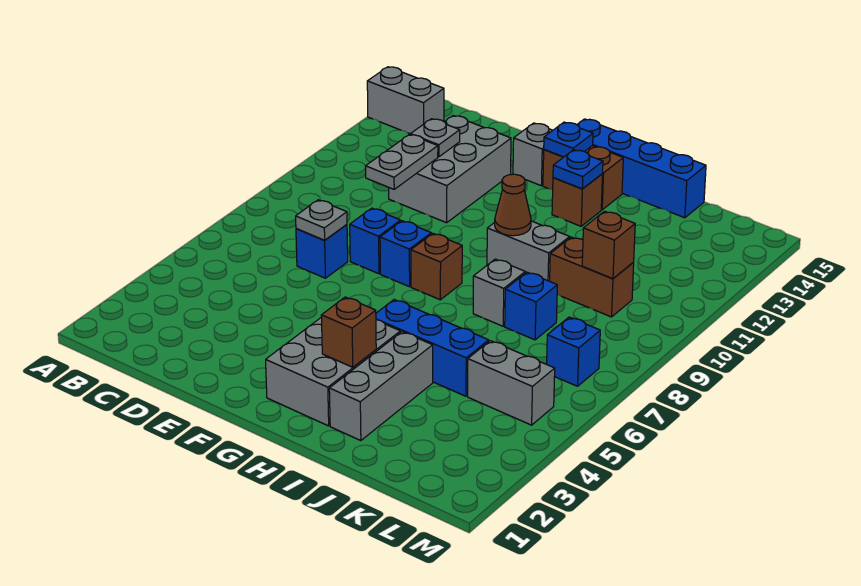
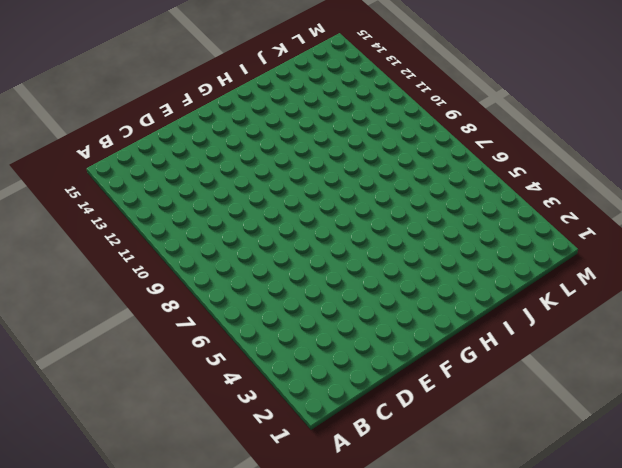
none -> grey 1x2 brick [367,67,444,134]
none -> blue 1x1 brick [296,224,348,278]
none -> grey 2x3 brick [389,116,511,223]

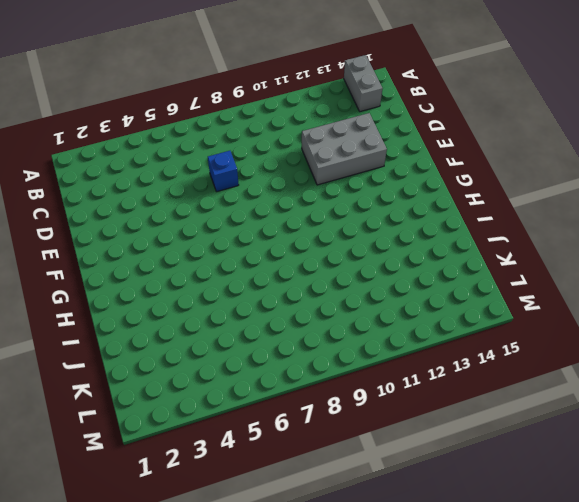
none -> blue 1x1 brick [350,208,401,274]
none -> blue 1x1 brick [380,221,431,287]
none -> grey 1x1 brick [513,123,553,186]

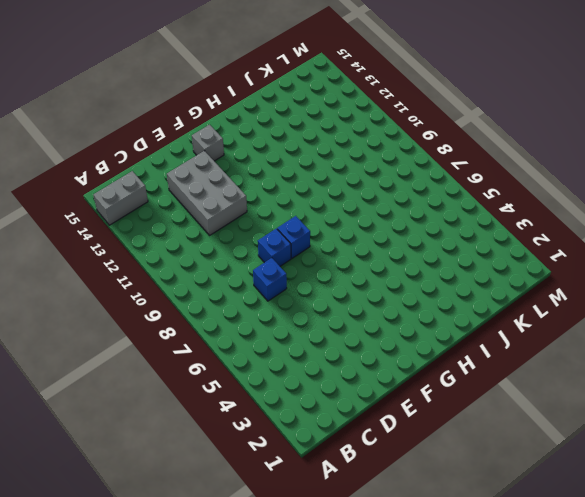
none -> grey 2x3 brick [266,317,400,426]
none -> brown 1x1 brick [411,233,462,300]
none -> brown 1x2 brick [543,146,623,210]

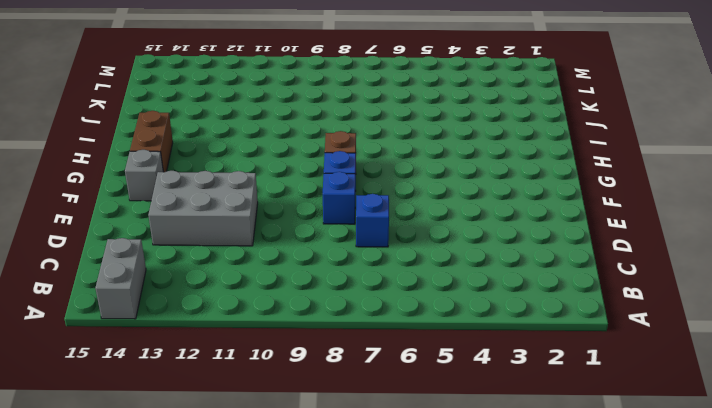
none -> grey 2x3 brick [266,317,400,426]
none -> blue 1x4 brick [577,119,706,218]
none -> blue 1x3 brick [376,300,489,396]

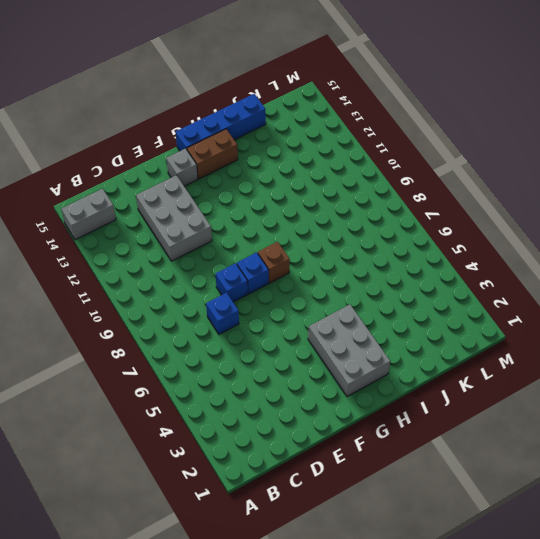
none -> blue 1x3 brick [376,300,489,396]
none -> grey 1x2 brick [487,221,570,281]
none -> brown 1x1 brick [552,174,603,226]

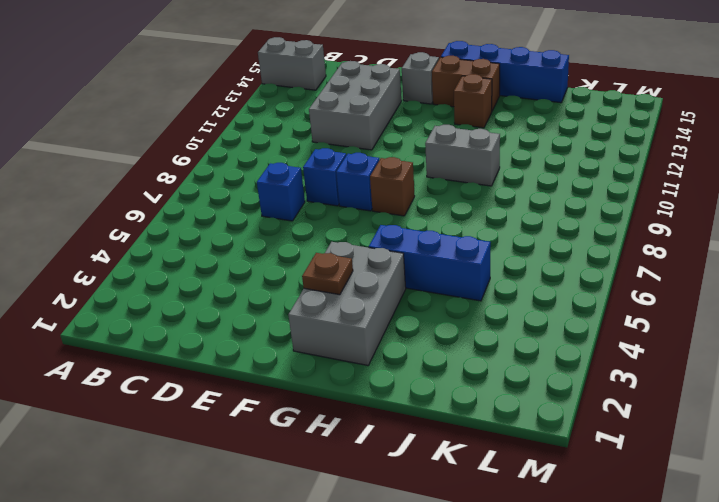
brown 1x1 plate [302,253,353,295] -> none
none -> grey 1x3 brick [329,332,433,441]
none -> grey 1x1 brick [473,259,525,326]
none -> blue 1x1 brick [505,272,557,340]

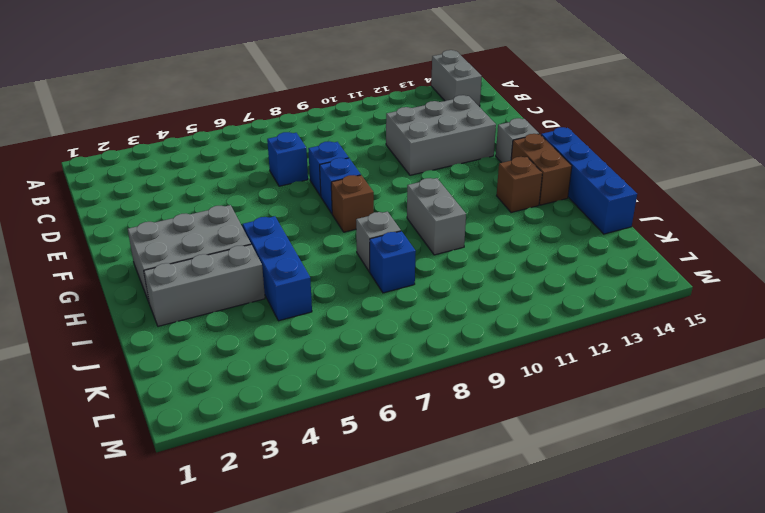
none -> brown 1x2 brick [550,237,634,317]
none -> grey 1x2 brick [468,341,555,425]
none -> blue 1x1 brick [547,317,600,386]

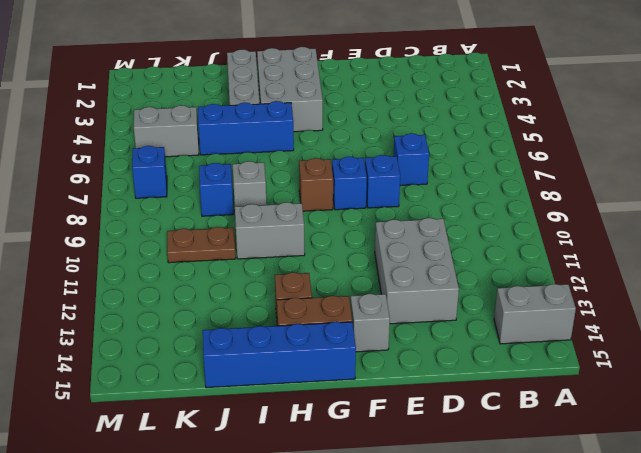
brown 1x2 plate [167,227,236,263] -> brown 1x2 brick [550,237,634,317]
none -> grey 1x1 plate [296,200,347,240]
none -> grey 1x2 plate [365,135,438,189]
none -> grey 1x1 plate [411,119,460,157]

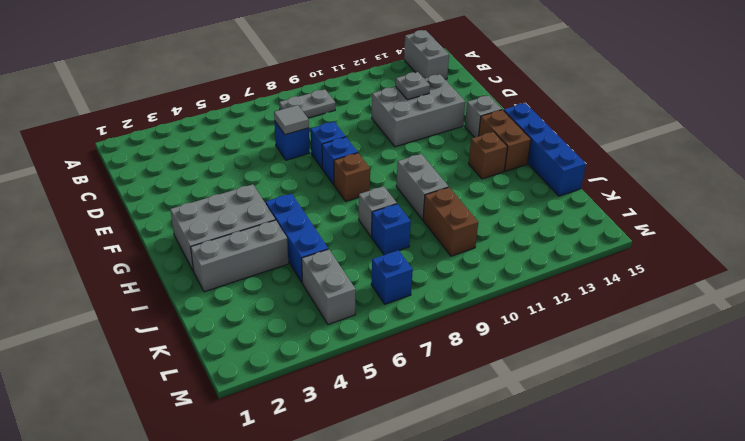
grey 1x2 plate [279,89,335,118] -> grey 1x2 plate moved to [365,135,438,189]
grey 1x1 tile [274,105,309,135] -> grey 1x1 plate [296,200,347,240]
none -> blue 1x1 plate [544,122,593,157]
none -> brown 1x1 brick [321,297,376,367]
none -> brown 1x1 cone [495,174,531,236]

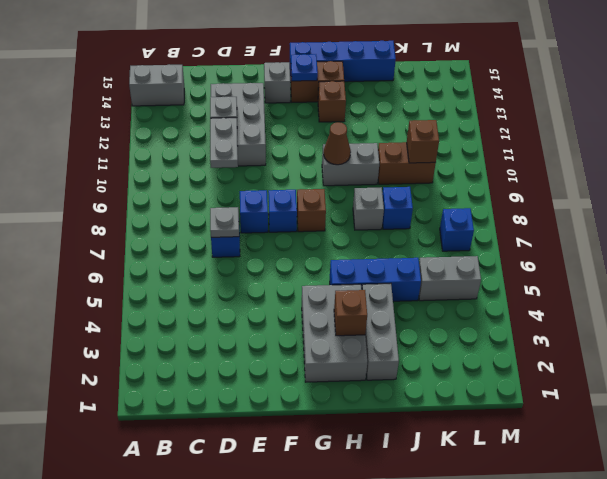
none -> blue 1x1 plate [553,150,603,189]

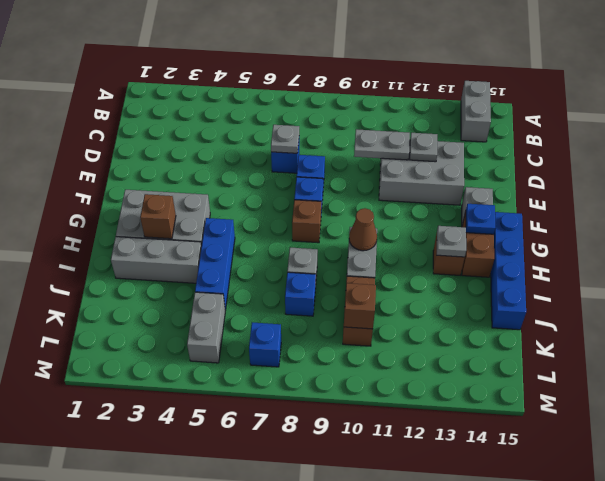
grey 1x1 plate [437,226,466,257] -> blue 1x1 plate [553,150,603,189]

